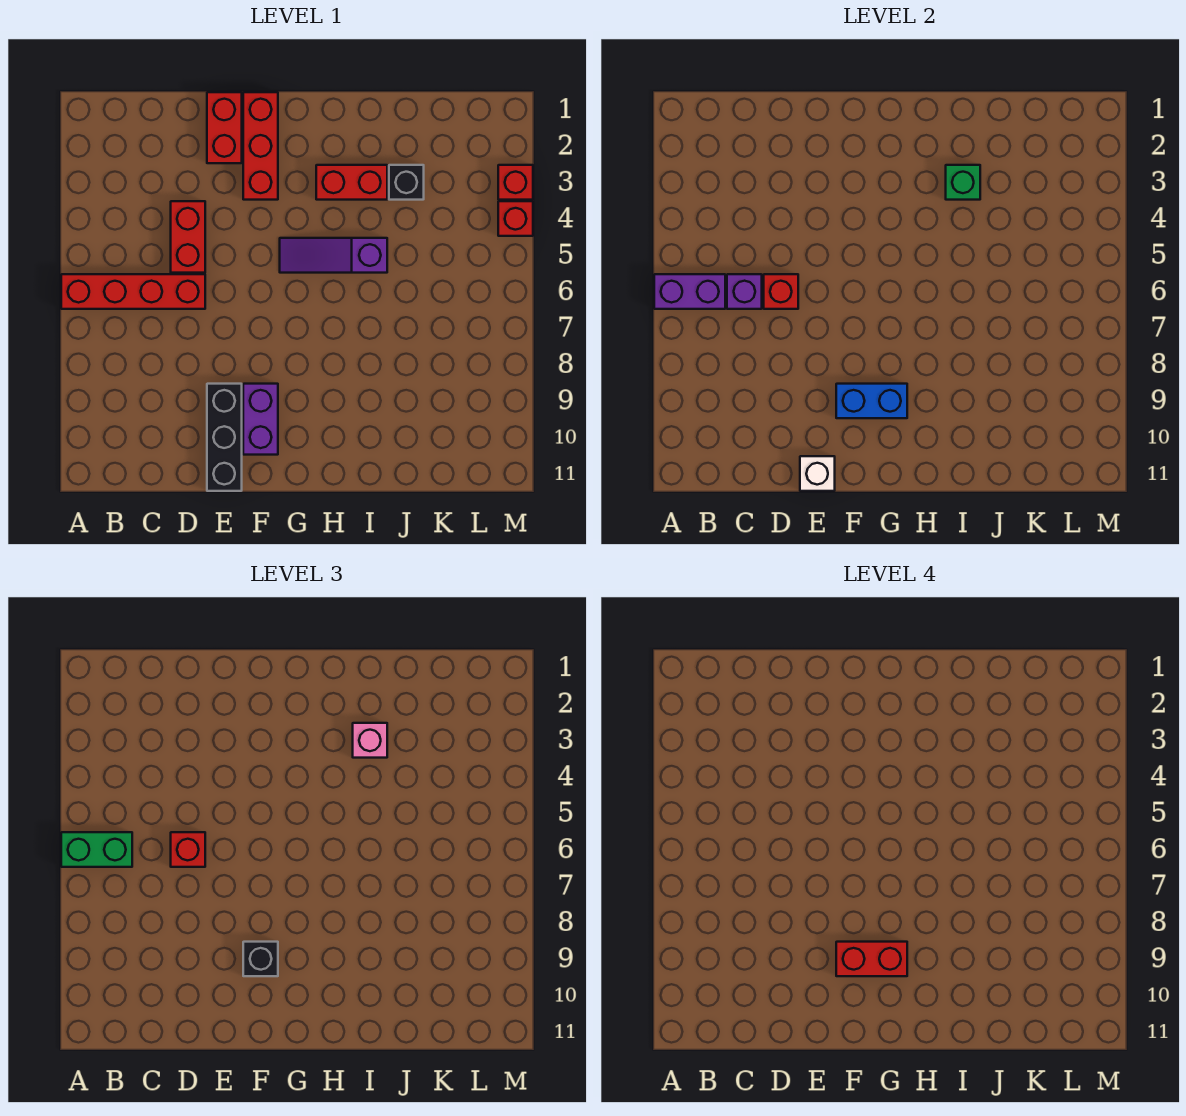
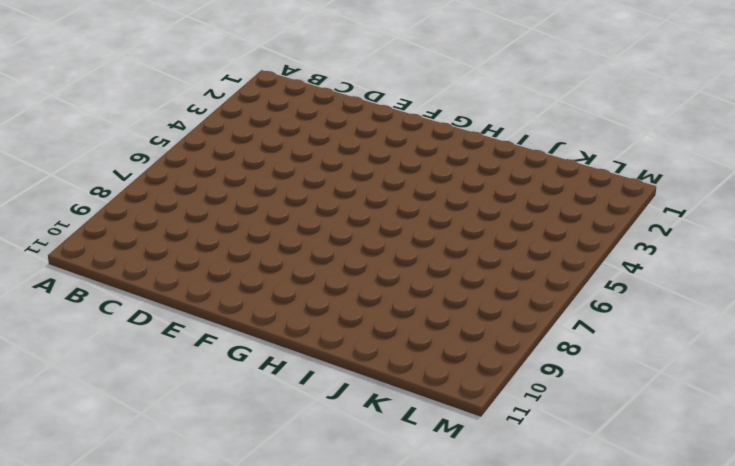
none -> red 1x4 brick [61,274,205,309]
none -> red 1x2 brick [171,201,205,273]
none -> red 1x2 brick [207,92,242,163]

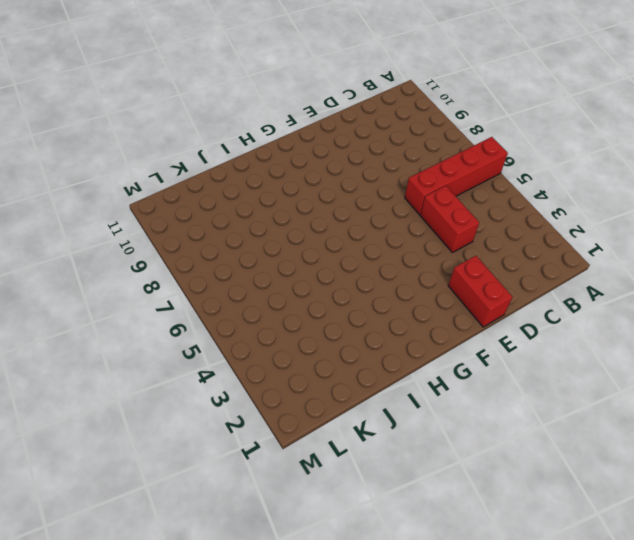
none -> black 1x3 brick [207,384,242,491]
none -> red 1x3 brick [243,92,278,200]
none -> purple 1x2 brick [243,384,278,455]

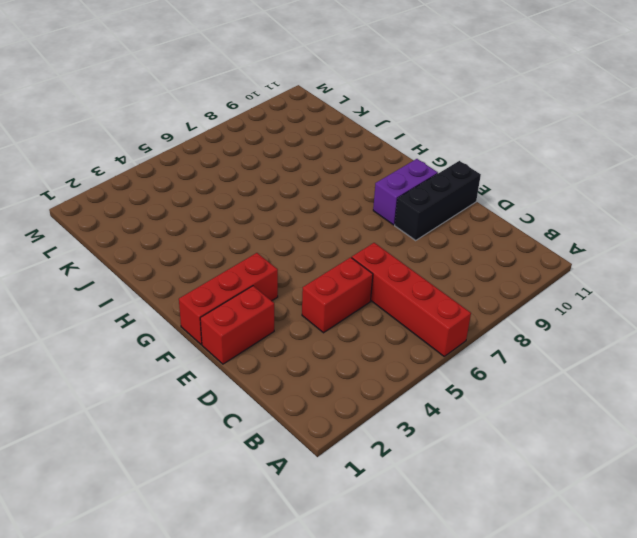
none -> purple 1x3 slope [280,238,387,273]
none -> red 1x2 brick [316,165,387,200]
none -> black 1x1 brick [389,165,424,200]

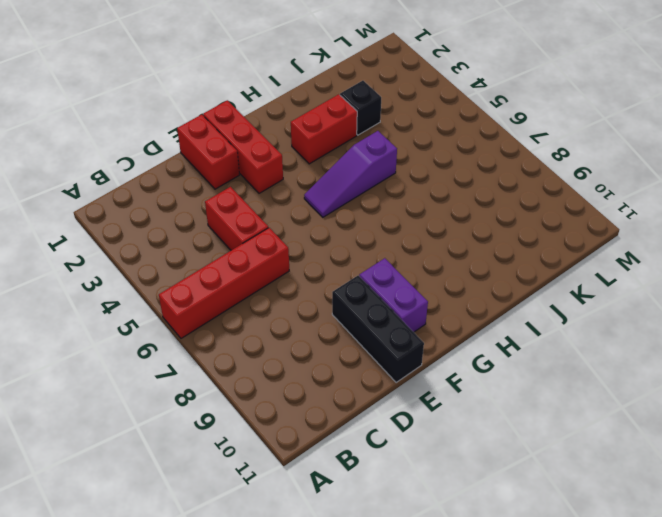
none -> red 1x1 brick [498,165,533,200]
none -> red 1x1 brick [498,201,533,236]
none -> purple 1x2 brick [654,274,725,309]

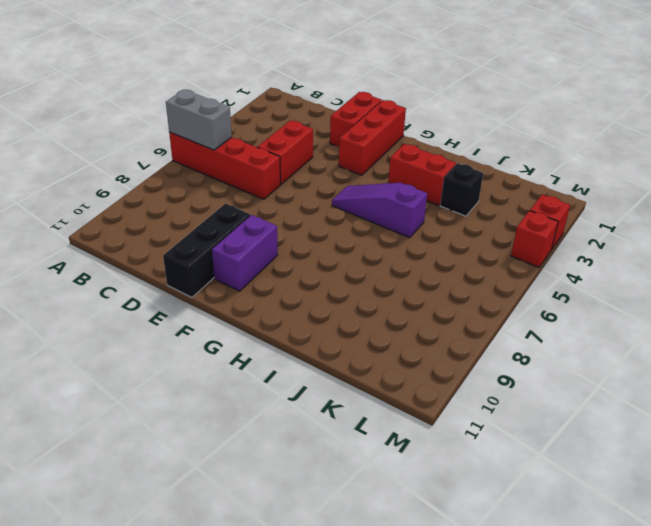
grey 1x2 brick [166,90,232,150] -> purple 1x2 brick [654,274,725,309]
none -> purple 1x1 brick [727,274,762,309]
none -> red 1x1 brick [764,274,798,309]
none -> white 1x1 brick [800,456,835,491]

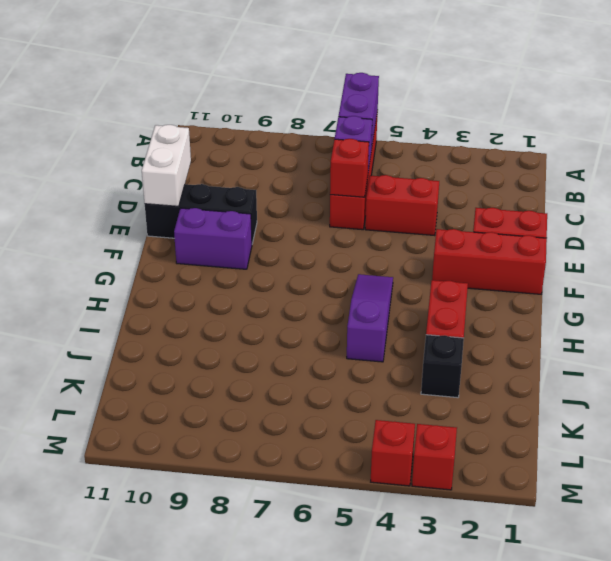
white 1x2 brick [142,125,191,206] -> white 1x1 brick [800,456,835,491]
none -> blue 1x2 brick [836,384,907,418]
none -> green 1x1 brick [946,165,980,200]
none -> green 1x2 brick [61,832,132,867]

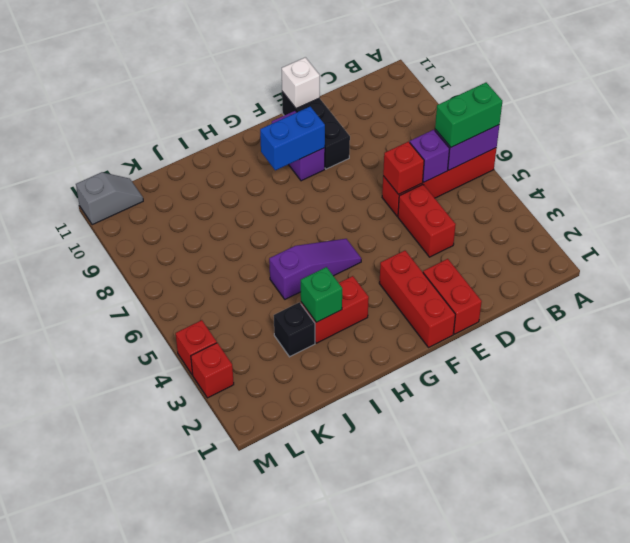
grey 1x2 slope [76,172,143,225] -> none
none -> red 1x1 brick [171,832,205,867]
none -> black 1x1 brick [243,942,278,976]
none -> pink 1x1 brick [353,723,387,758]

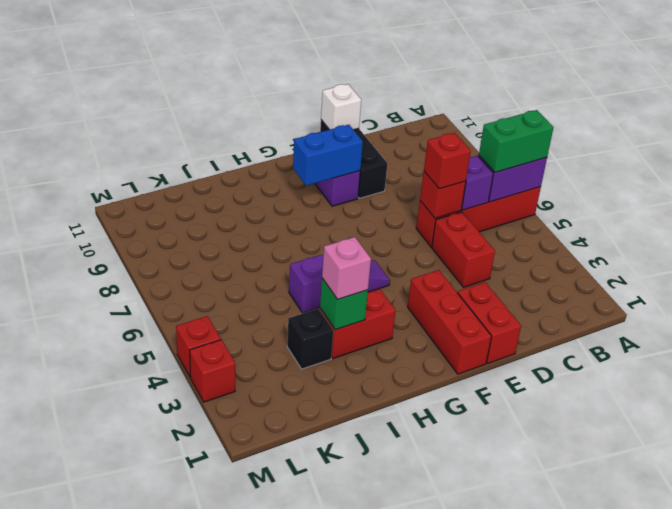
none -> black 1x1 brick [243,942,278,976]
none -> red 1x2 brick [836,942,907,976]

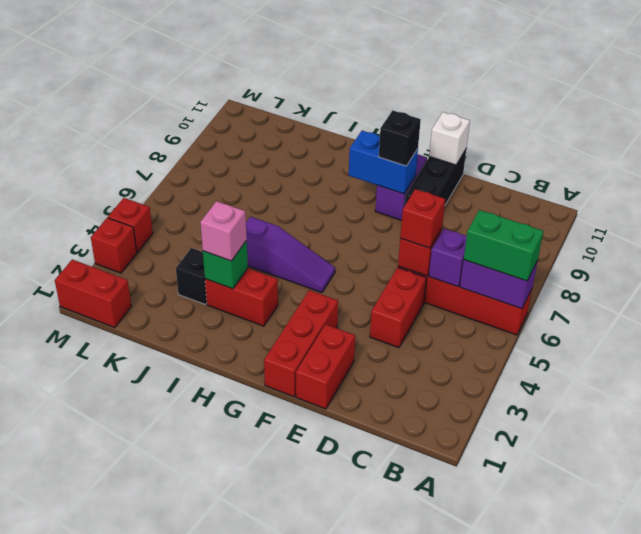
red 1x2 brick [55,260,131,328] -> red 1x2 brick moved to [836,942,907,976]

